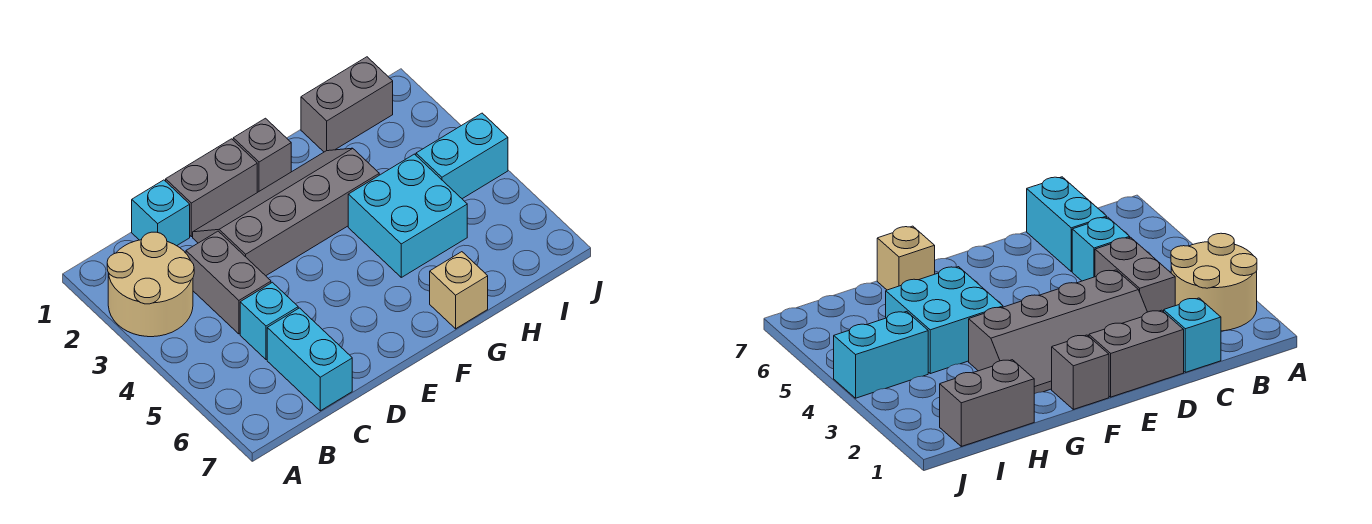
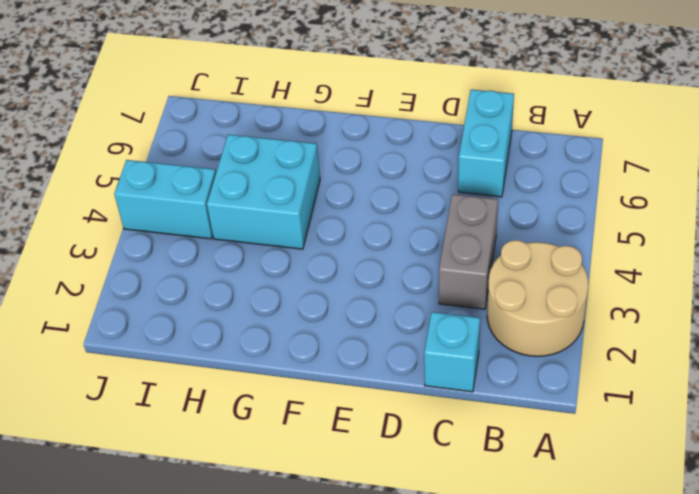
none -> cyan 1x1 brick [240,282,298,360]
none -> grey 1x2 brick [166,139,257,237]
none -> grey 2x4 slope [193,148,379,276]

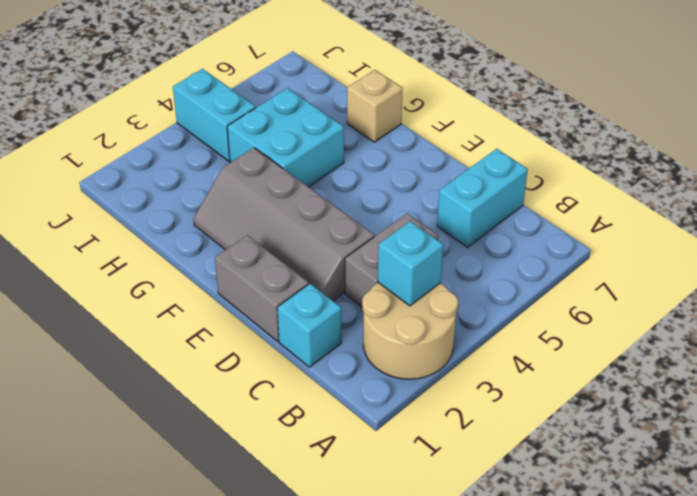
cyan 1x1 brick [378,221,443,306] -> cyan 1x1 brick moved to [240,282,298,360]
none -> grey 1x1 brick [233,118,291,192]
none -> grey 1x2 brick [301,57,393,152]

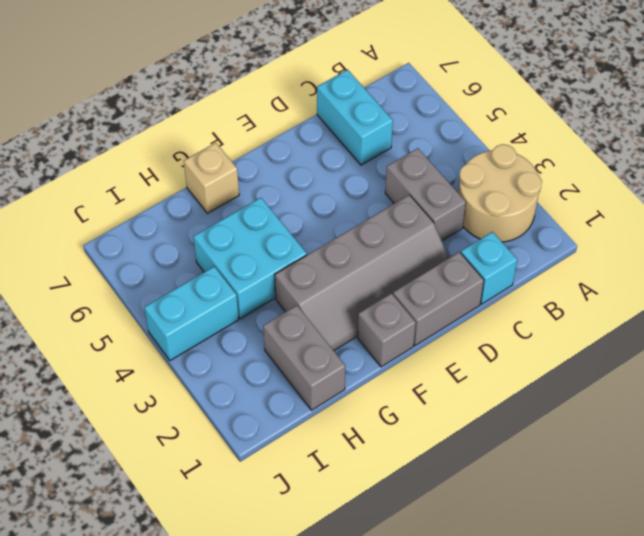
grey 1x2 brick [263,306,345,410] -> grey 1x2 brick turned to [301,57,393,152]
none -> cyan 1x1 brick [240,282,298,360]

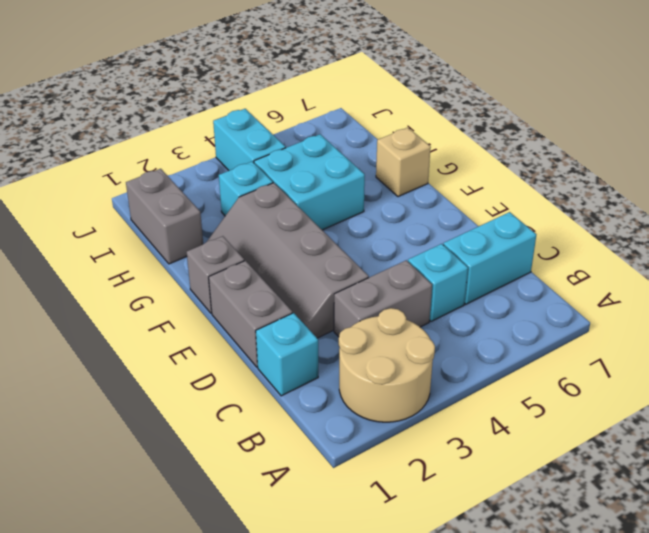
cyan 1x1 brick [219,162,273,216] -> none

